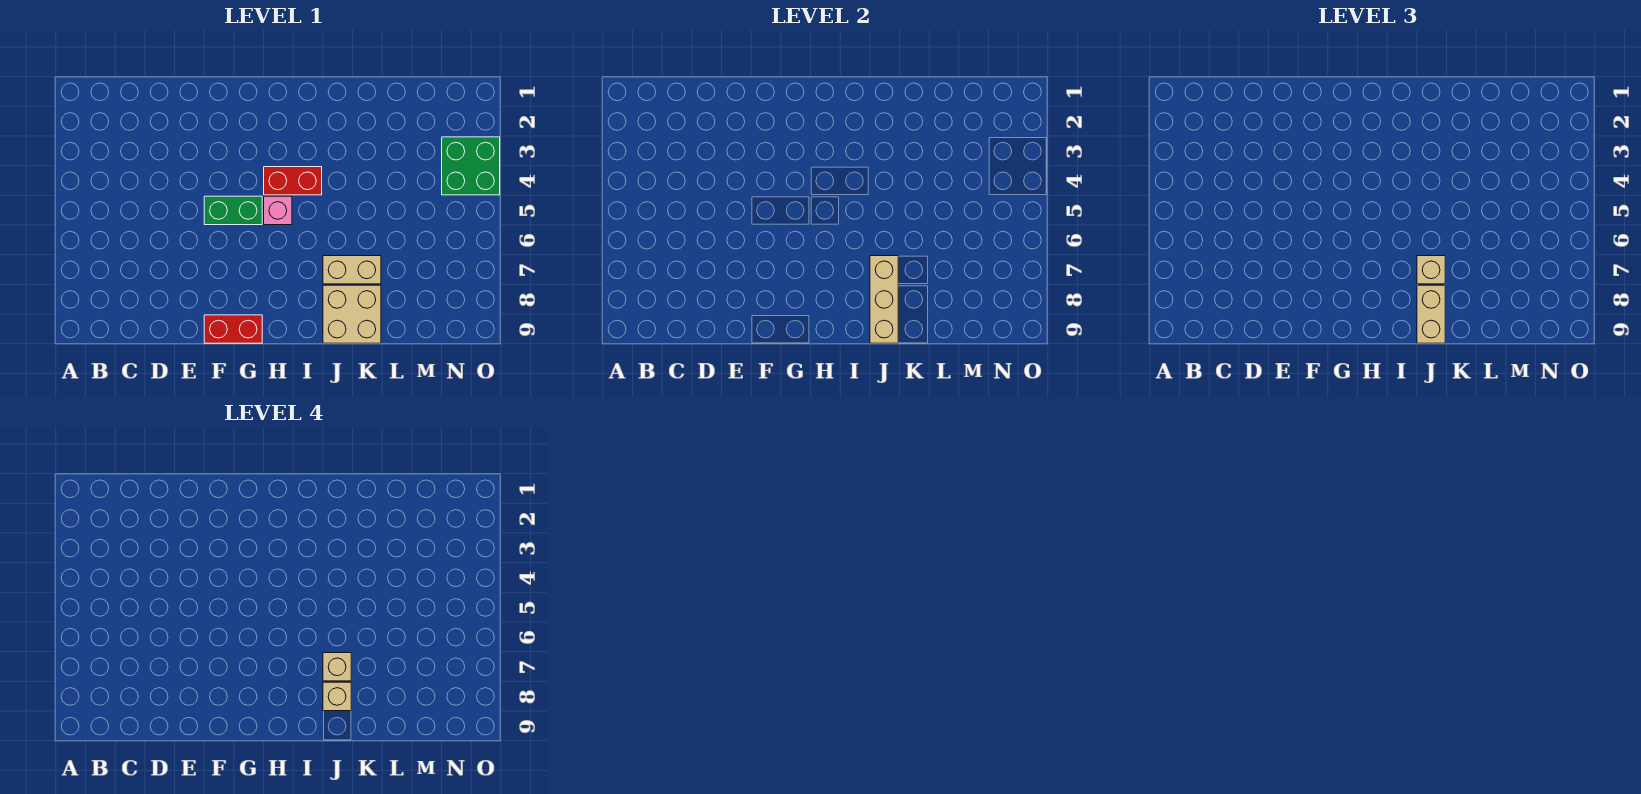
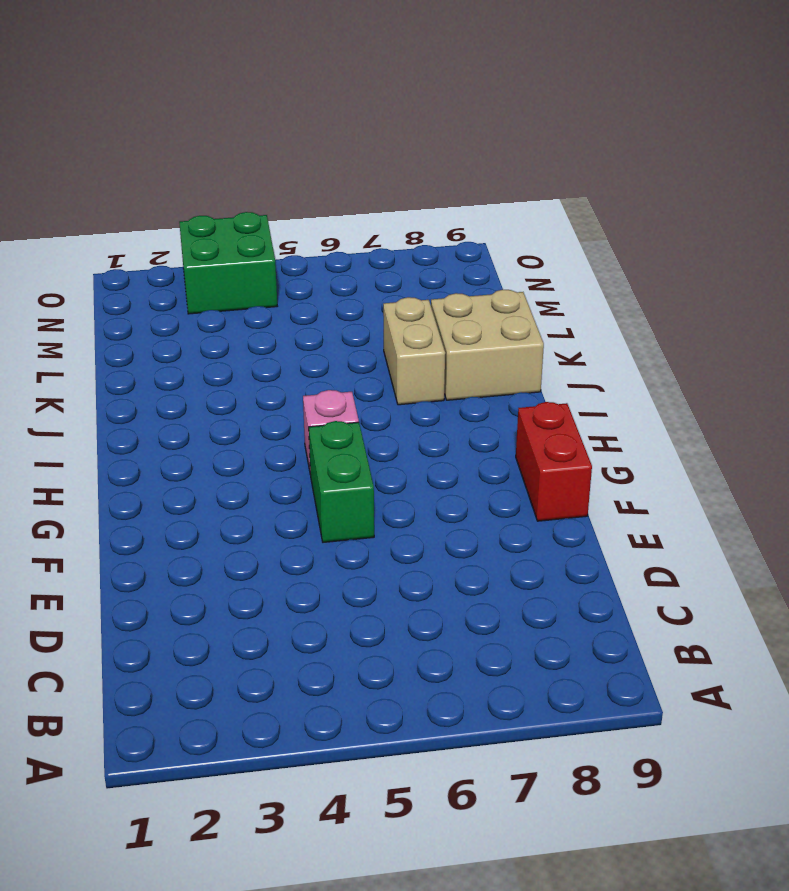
none -> red 1x2 brick [264,167,322,195]
none -> tan 1x3 brick [870,256,898,343]
none -> tan 1x1 brick [1417,256,1445,284]

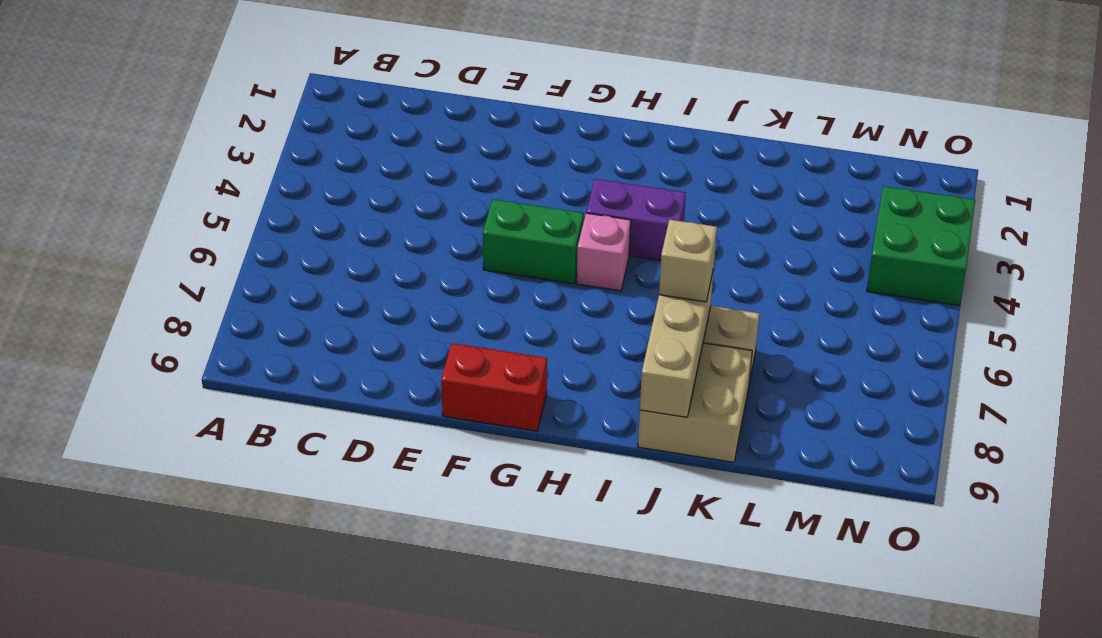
purple 1x2 brick [586,179,686,261] -> red 1x2 brick [264,167,322,195]
none -> tan 1x2 brick [1417,285,1445,343]
none -> tan 1x1 brick [323,653,351,681]
none -> tan 1x1 brick [323,682,351,711]

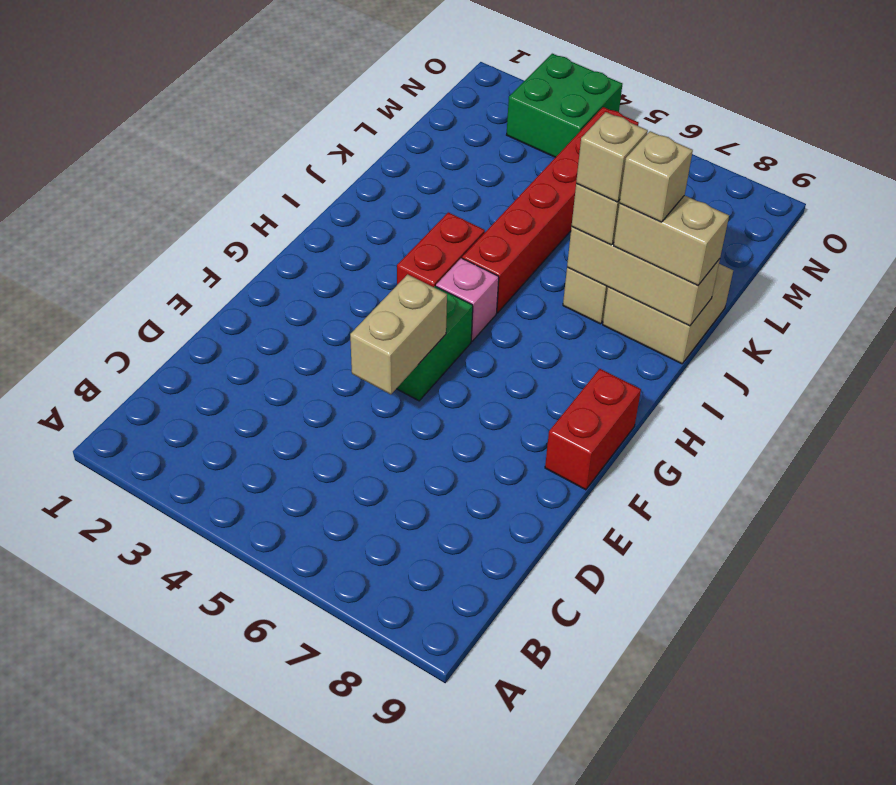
tan 1x2 brick [350,274,447,394] -> none
red 1x6 brick [462,107,639,313] -> none

